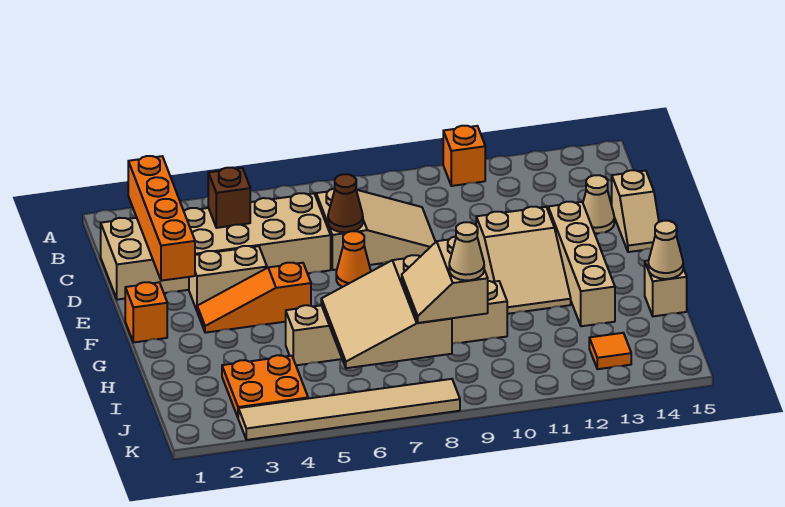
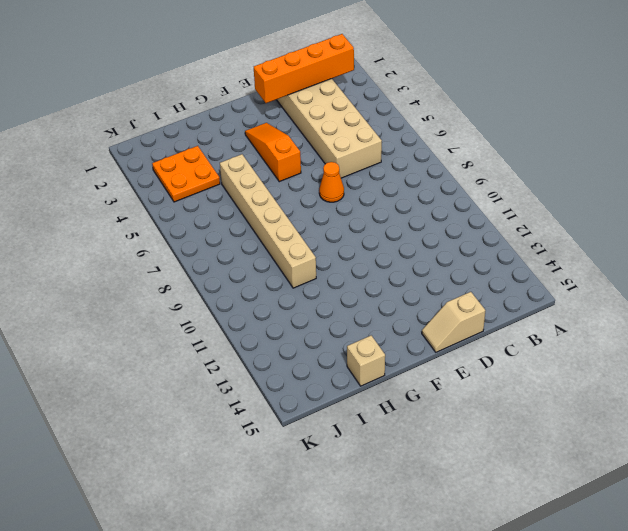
none -> orange 1x1 brick [443,126,485,186]
none -> tan 2x3 slope [316,188,435,270]
none -> tan 1x1 cone [583,175,614,233]

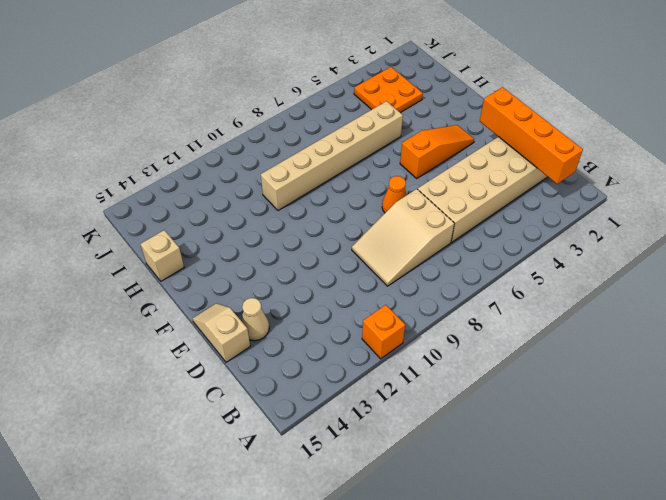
none -> tan 1x2 brick [189,246,267,310]
none -> tan 2x3 slope [476,207,571,314]
none -> tan 1x4 brick [548,202,615,326]

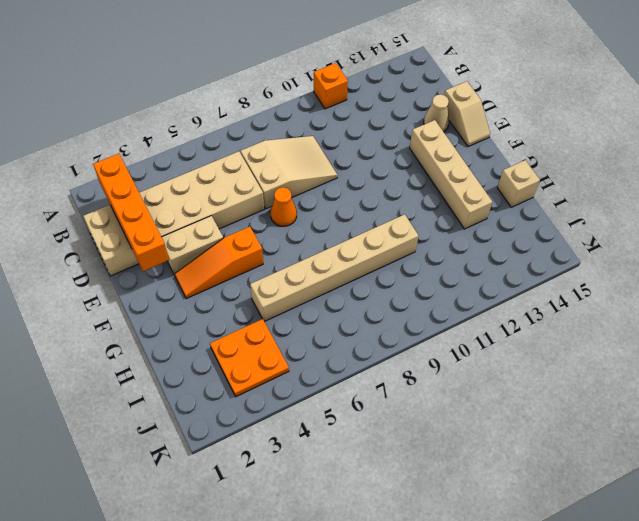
none -> tan 2x3 slope [476,207,571,314]
none -> orange 1x1 brick [125,282,167,342]
none -> orange 1x1 tile [589,333,631,369]

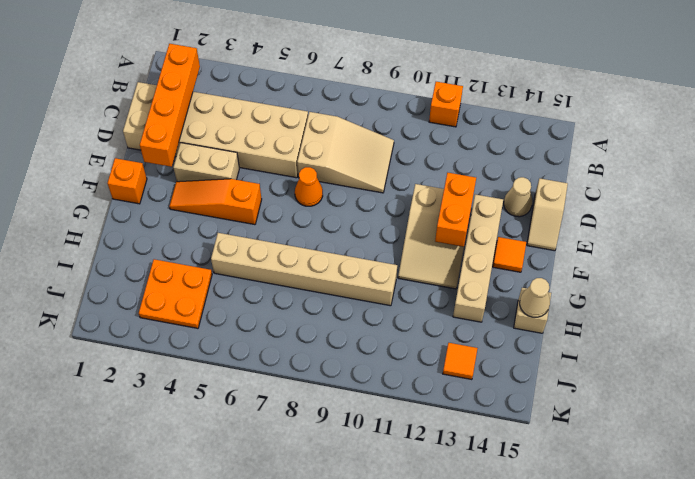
orange 1x2 brick [435,173,476,247] -> none
orange 1x1 tile [493,237,526,272] -> none
none -> tan 1x6 tile [238,379,460,440]
none -> brown 1x1 brick [208,168,250,228]
none -> brown 1x1 cone [328,174,363,232]

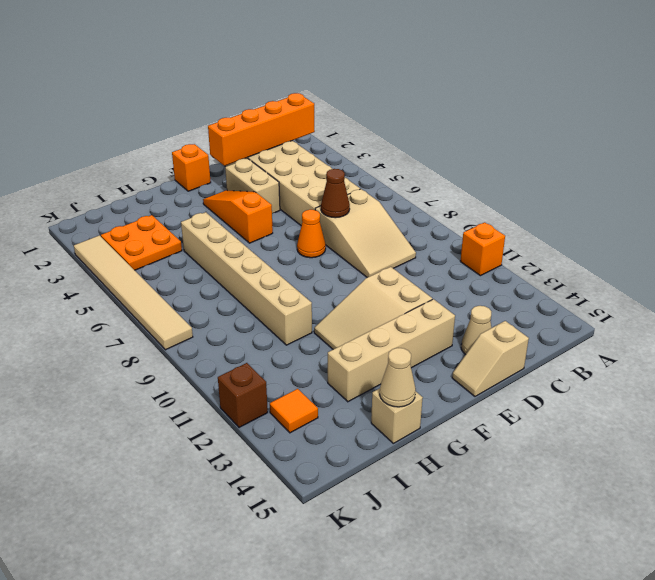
brown 1x1 brick [218,363,268,428] -> brown 1x1 brick moved to [208,168,250,228]
none -> tan 3x3 slope [321,255,452,368]
none -> tan 2x2 slope [402,236,488,323]
none -> tan 1x1 cone [449,222,484,280]

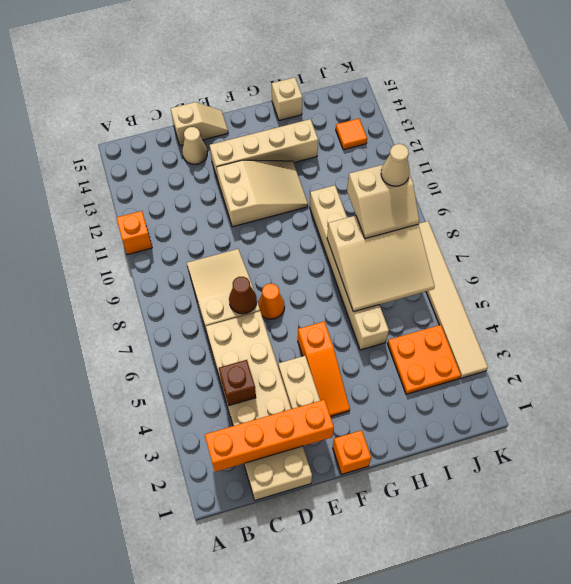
none -> tan 1x1 cone [648,221,683,279]

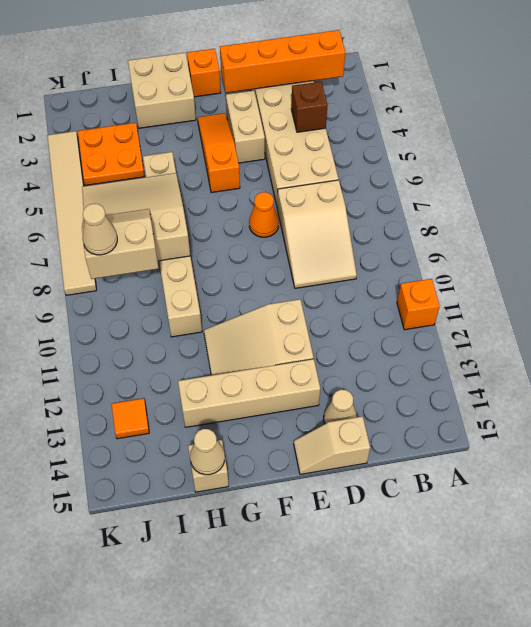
tan 2x2 brick [128,53,196,128] -> none
none -> brown 1x1 cone [328,174,363,232]

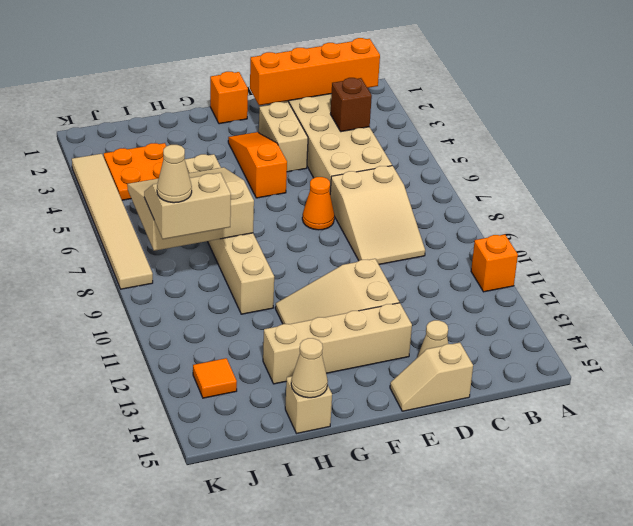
none -> brown 1x1 cone [328,174,363,232]

